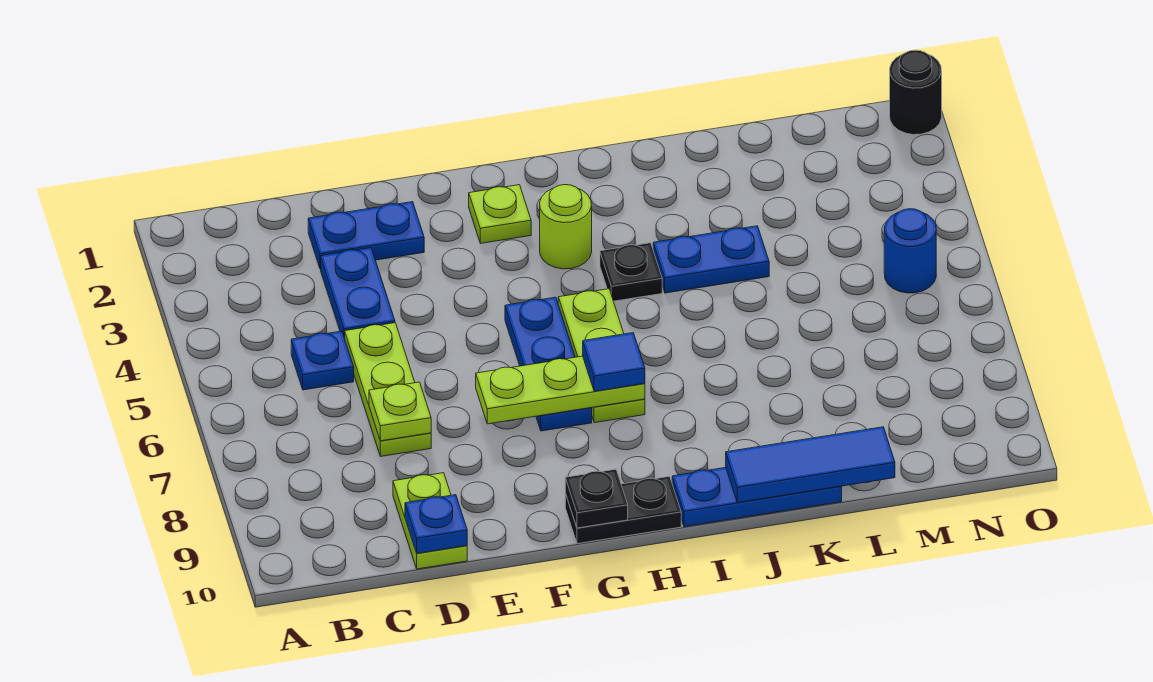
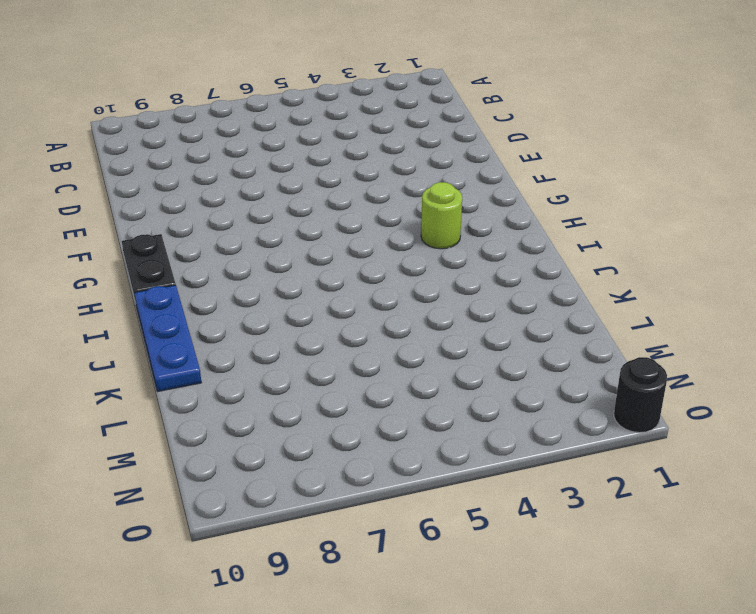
none -> blue 1x1 plate [291,331,354,390]
none -> blue 1x2 plate [308,202,424,269]
none -> blue 1x2 plate [321,248,395,338]

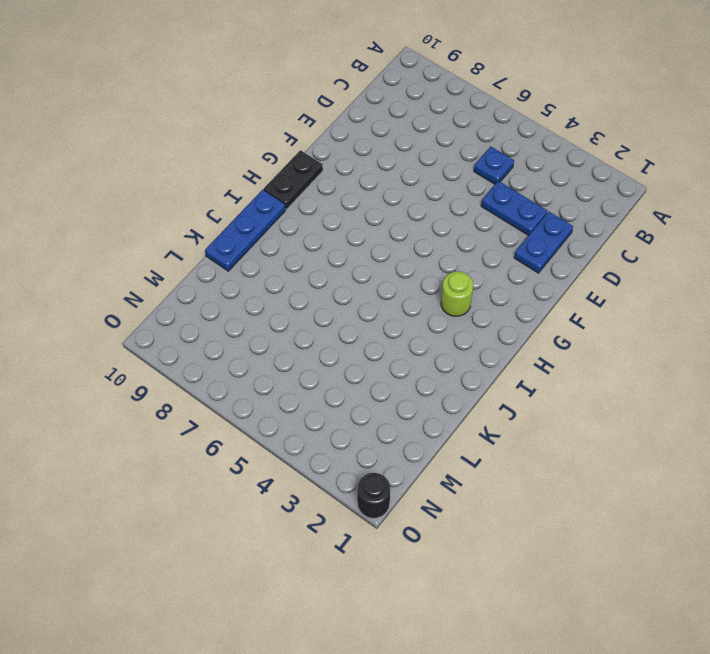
none -> lime 1x3 plate [345,323,431,456]
none -> lime 1x2 plate [393,473,467,569]
none -> lime 1x1 plate [469,185,531,243]

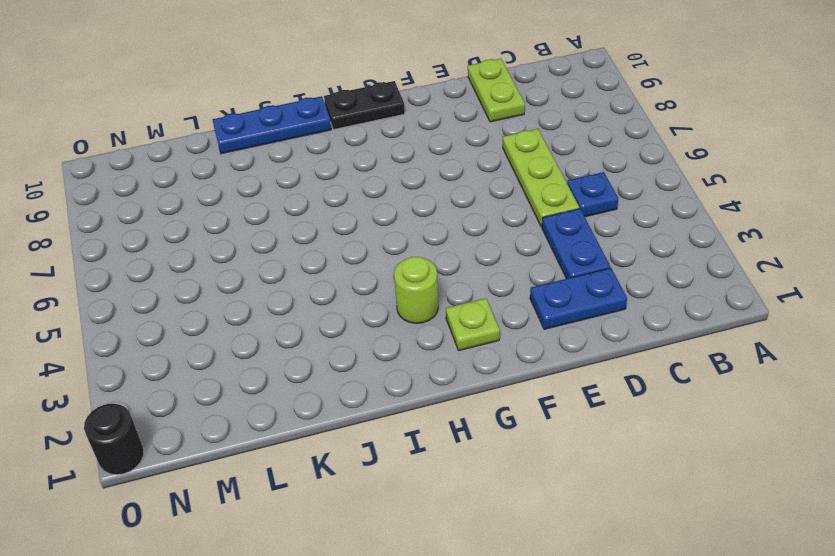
none -> blue 1x3 plate [505,297,592,431]
none -> lime 1x3 plate [558,289,645,423]
none -> black 1x1 plate [600,243,662,301]

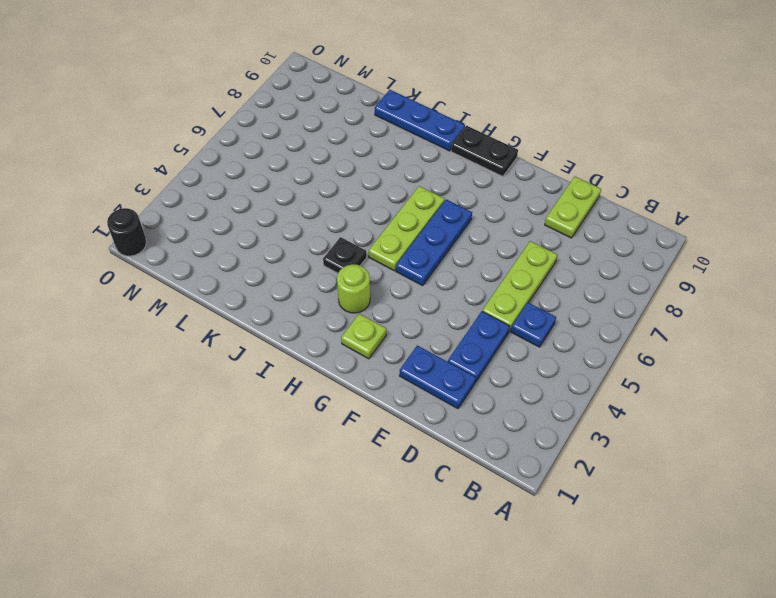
none -> blue 1x2 plate [653,226,769,293]
none -> blue 1x1 round brick [884,209,936,293]
none -> lime 1x1 plate [369,382,431,441]

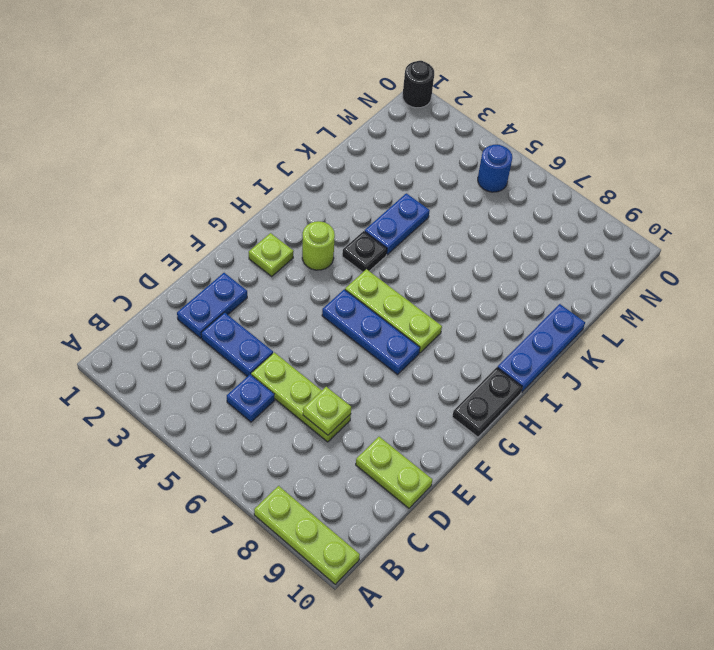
lime 1x3 plate [254,486,360,584] -> lime 1x3 plate turned to [476,356,645,424]
none -> blue 1x1 plate [405,495,467,553]
none -> black 1x1 plate [565,469,628,528]
none -> blue 1x3 tile [726,427,895,503]

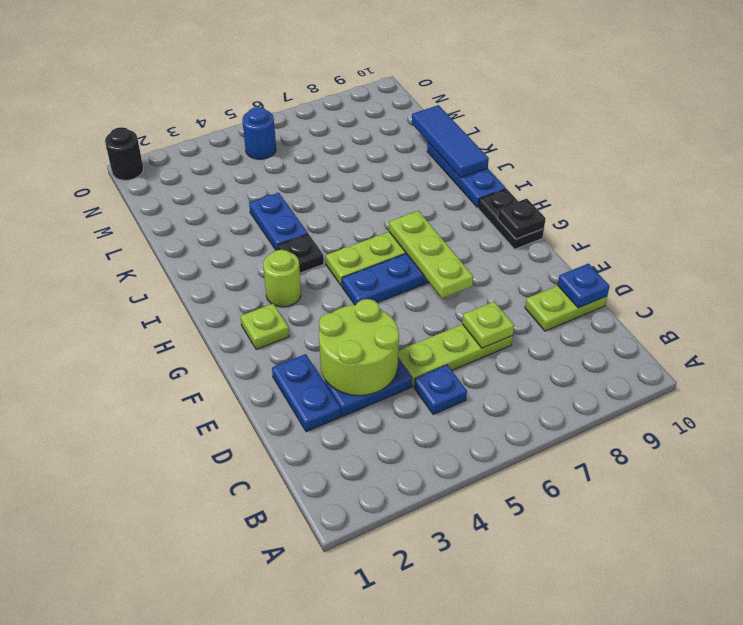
lime 2x2 round brick [319,299,399,395] -> none
none -> blue 1x1 tile [583,333,645,391]

